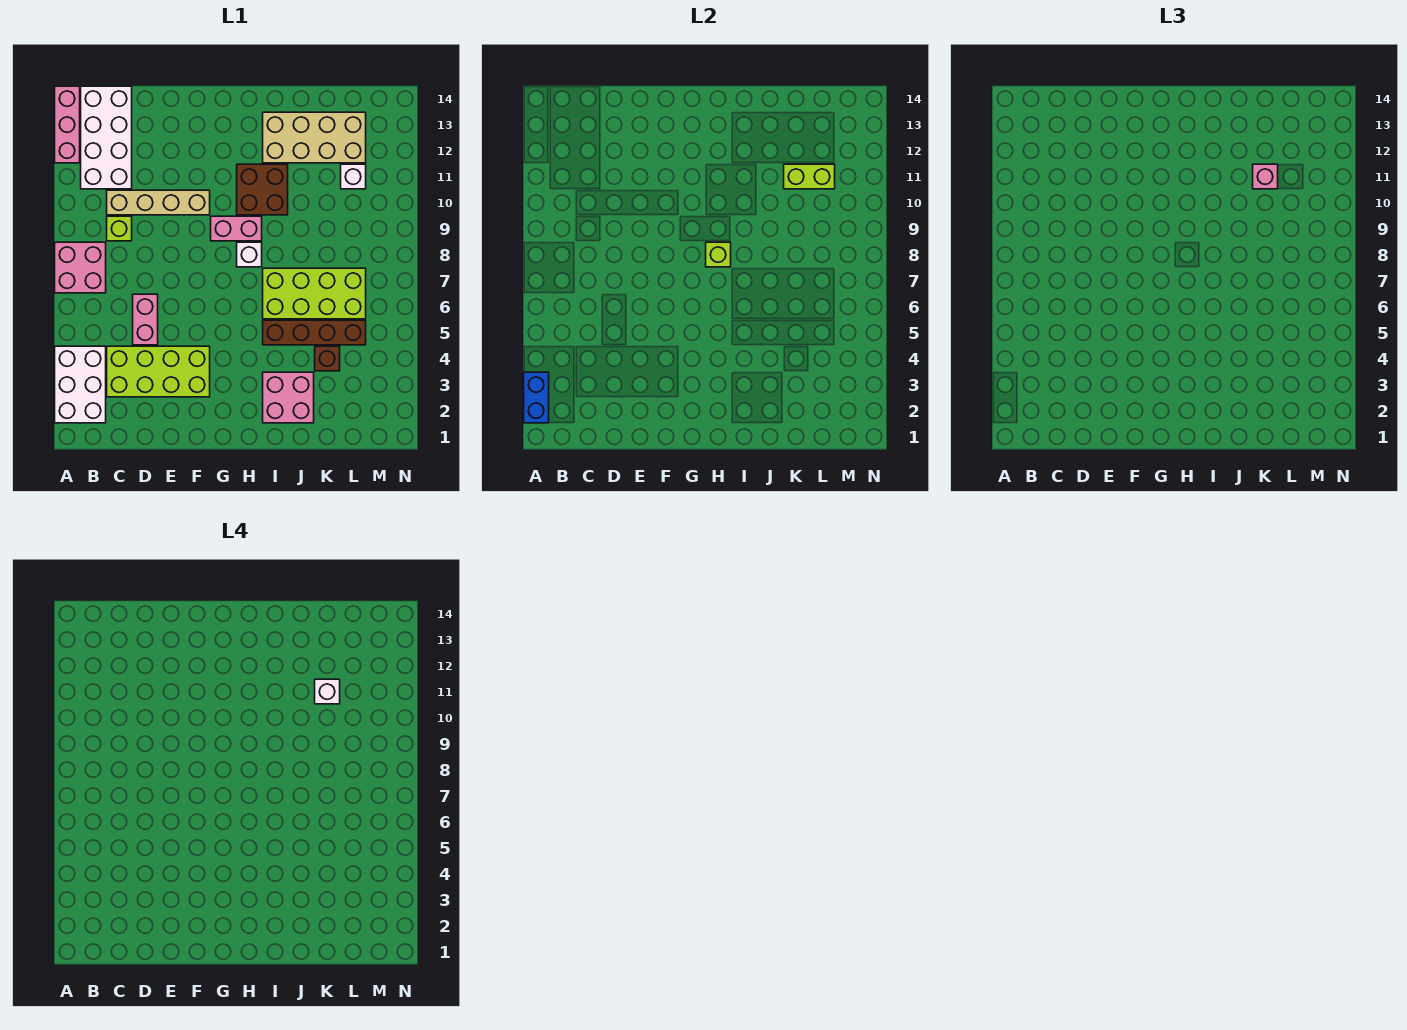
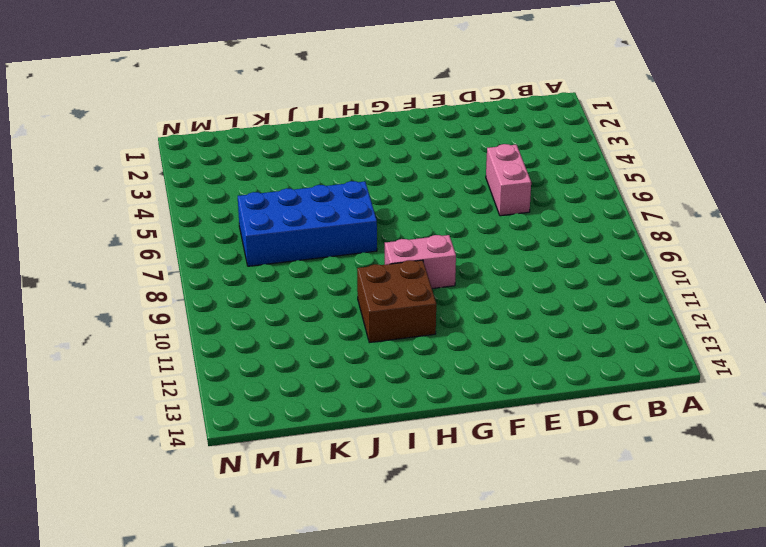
blue 2x4 brick [238,181,377,266] -> lime 2x4 brick [263,268,366,319]
none -> white 2x3 brick [55,346,106,423]
none -> pink 2x2 brick [55,242,106,293]
none -> pink 1x3 brick [55,86,80,163]

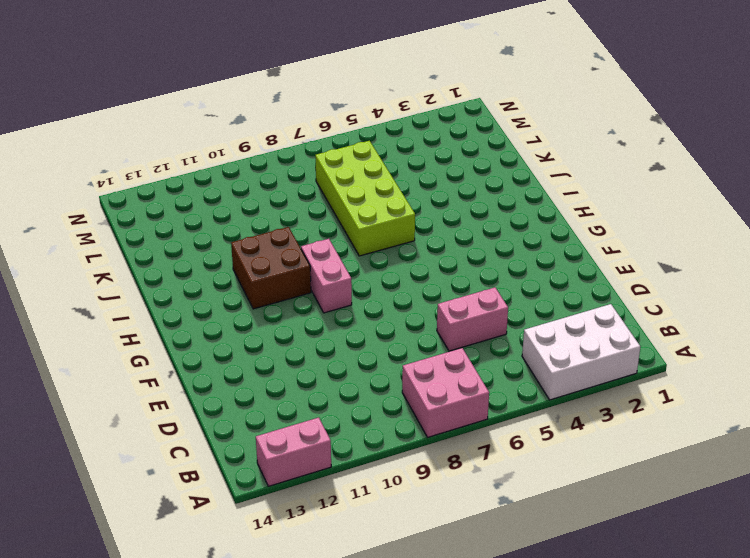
pink 1x2 brick [256,418,331,486] -> pink 1x3 brick [55,86,80,163]
none -> white 2x4 brick [81,86,132,189]
none -> lime 2x4 brick [107,346,210,397]
none -> lime 1x1 brick [107,216,132,241]

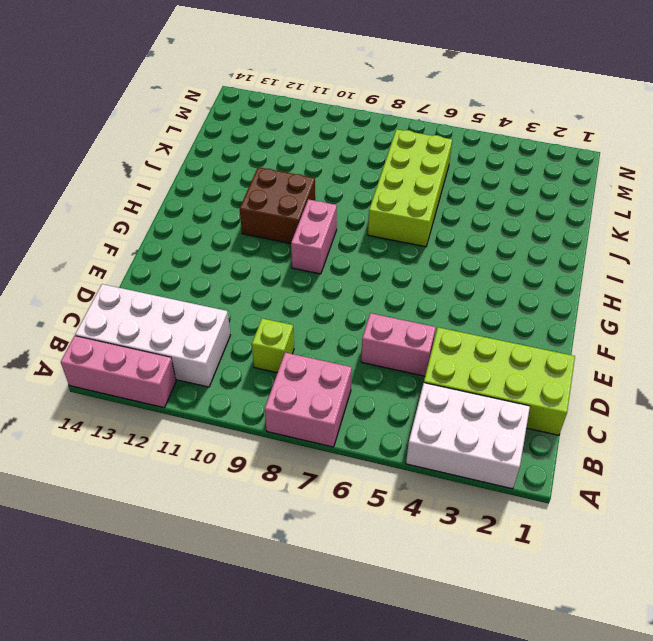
lime 2x4 brick [424,327,575,435] -> lime 2x4 brick turned to [107,346,210,397]
none -> tan 1x4 brick [107,190,210,215]
none -> white 1x1 brick [237,242,262,267]
none -> pink 2x2 brick [263,372,314,423]

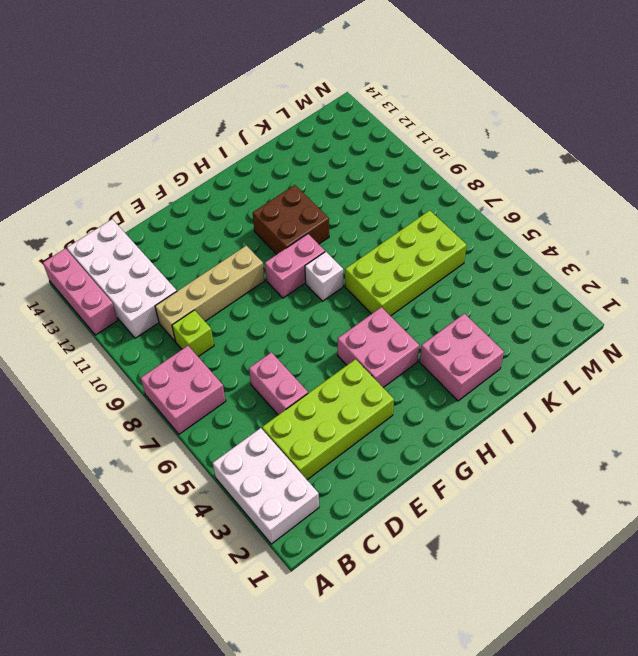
pink 2x2 brick [338,307,419,388] -> none
none -> brown 1x4 brick [263,320,366,345]
none -> tan 2x4 brick [263,112,366,163]
none -> brown 1x1 brick [315,346,340,371]

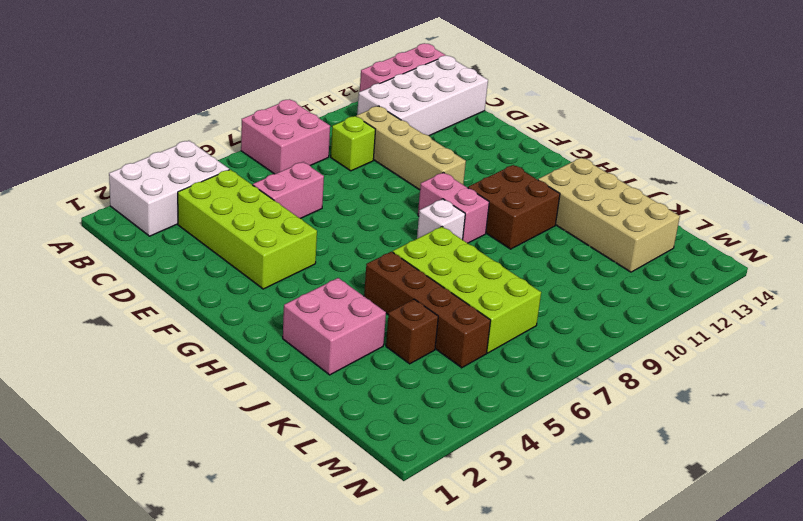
none -> white 1x1 brick [341,164,366,189]
none -> blue 1x2 brick [524,372,549,423]
none -> lime 1x1 brick [706,242,731,267]

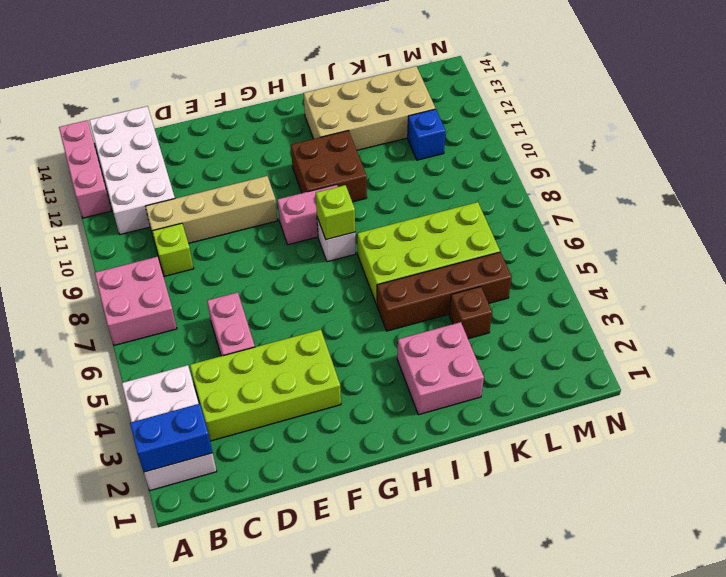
blue 1x2 brick [130,404,213,472] -> blue 1x2 brick turned to [524,372,549,423]
blue 1x1 brick [408,109,446,160] -> white 1x1 brick [341,164,366,189]
none -> lime 1x2 brick [784,164,835,189]
none -> pink 1x1 brick [1253,164,1278,189]
none -> white 1x1 brick [315,679,340,704]

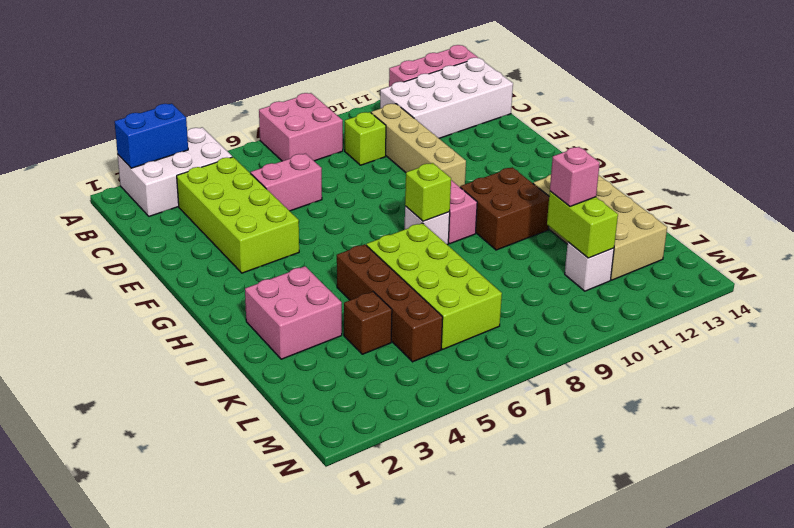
none -> white 1x1 brick [315,679,340,704]

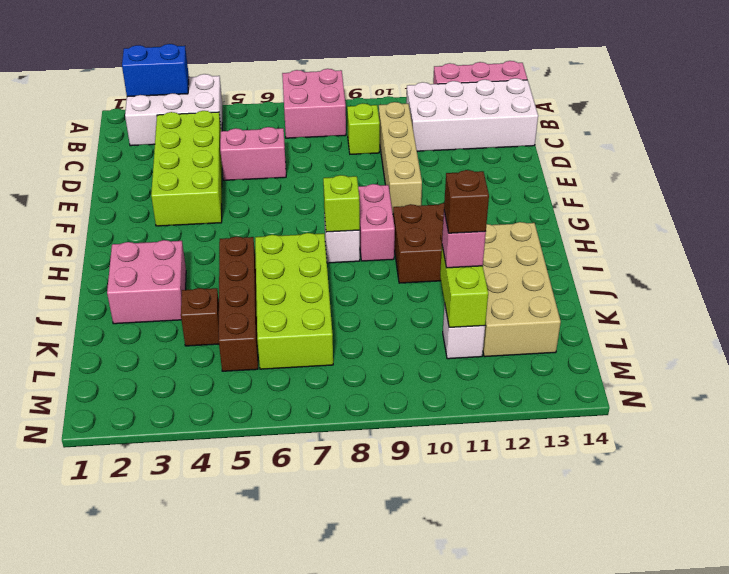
brown 1x1 brick [444,170,489,233] -> white 1x1 brick [315,679,340,704]

